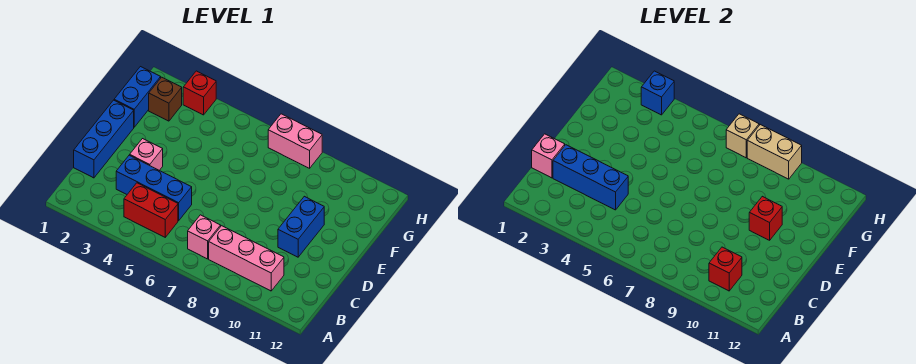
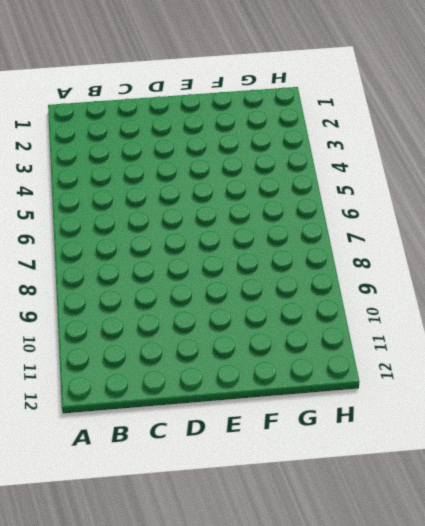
none -> red 1x2 brick [124,183,178,237]
none -> pink 1x1 brick [188,215,221,259]
none -> pink 1x3 brick [209,226,284,291]

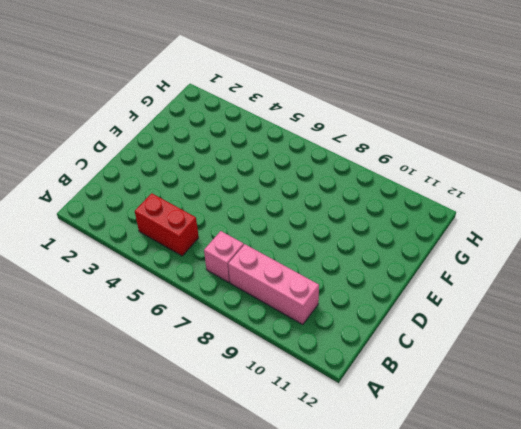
none -> blue 1x3 brick [74,100,134,178]
none -> blue 1x3 brick [116,155,192,221]
none -> pink 1x1 brick [130,139,163,170]

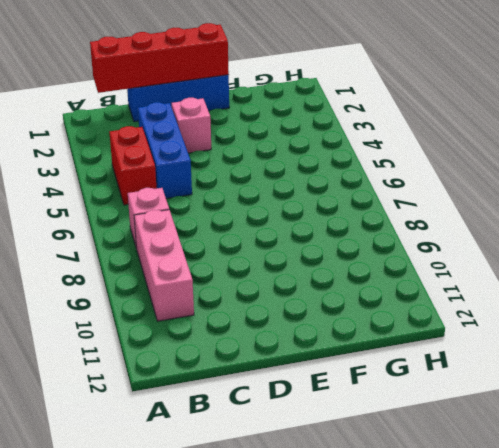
red 1x4 brick [90,23,229,93] -> pink 1x1 brick [532,134,565,178]
none -> blue 1x2 brick [278,196,324,257]
none -> blue 1x2 brick [114,67,161,127]
none -> brown 1x1 brick [149,77,182,121]

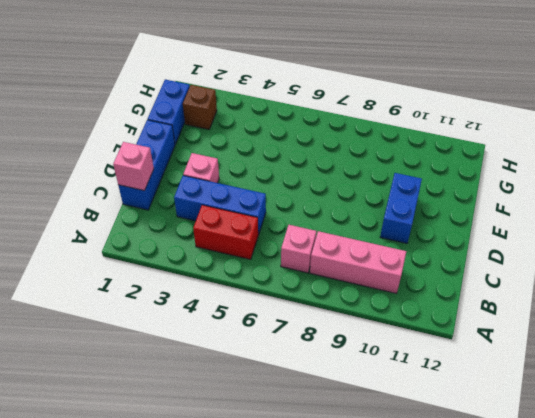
none -> red 1x1 brick [183,71,216,115]
none -> pink 1x2 brick [268,114,322,168]
none -> red 1x1 brick [709,247,742,291]

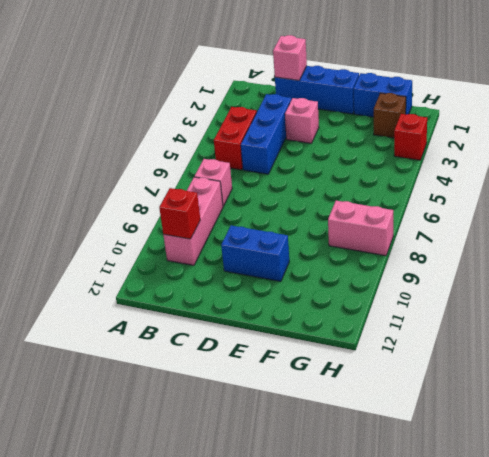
pink 1x2 brick [328,201,393,256] -> pink 1x2 brick turned to [268,114,322,168]
none -> blue 1x3 brick [553,145,628,210]
none -> red 1x1 brick [749,196,782,240]
none -> blue 1x1 brick [641,71,674,115]

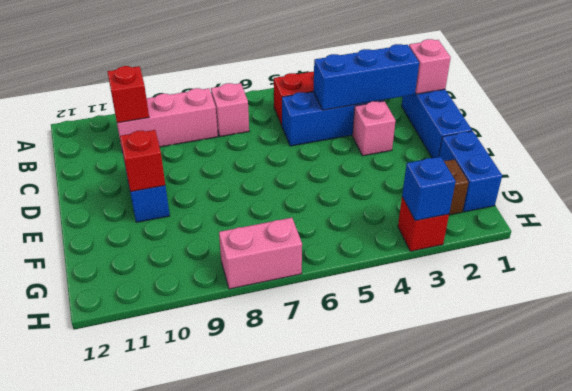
none -> tan 1x1 brick [726,114,759,158]
none -> tan 1x2 brick [747,125,802,179]

